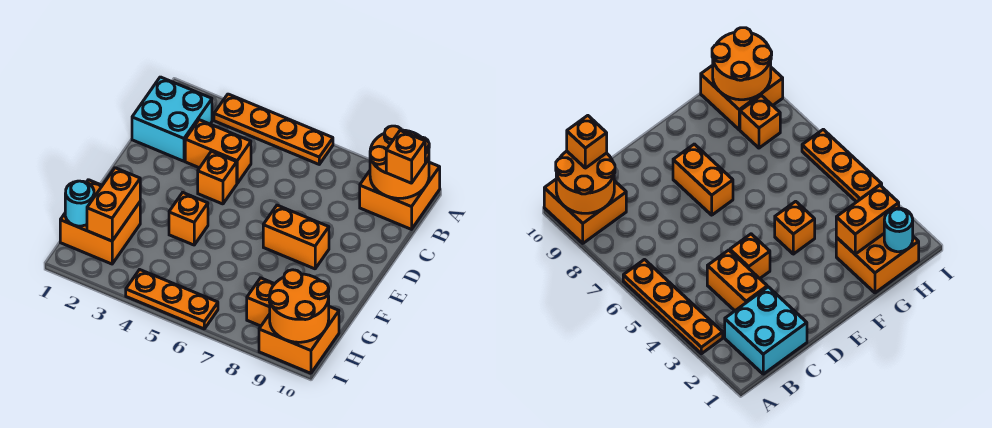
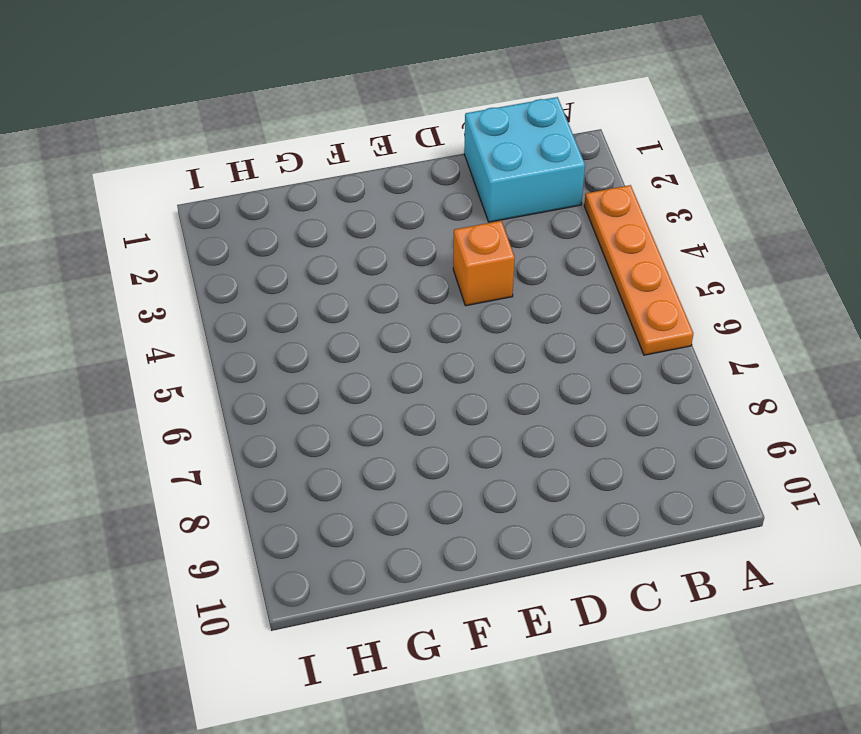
none -> orange 2x2 brick [360,162,440,229]
none -> orange 1x2 brick [185,120,251,183]
none -> orange 1x2 brick [263,205,329,269]

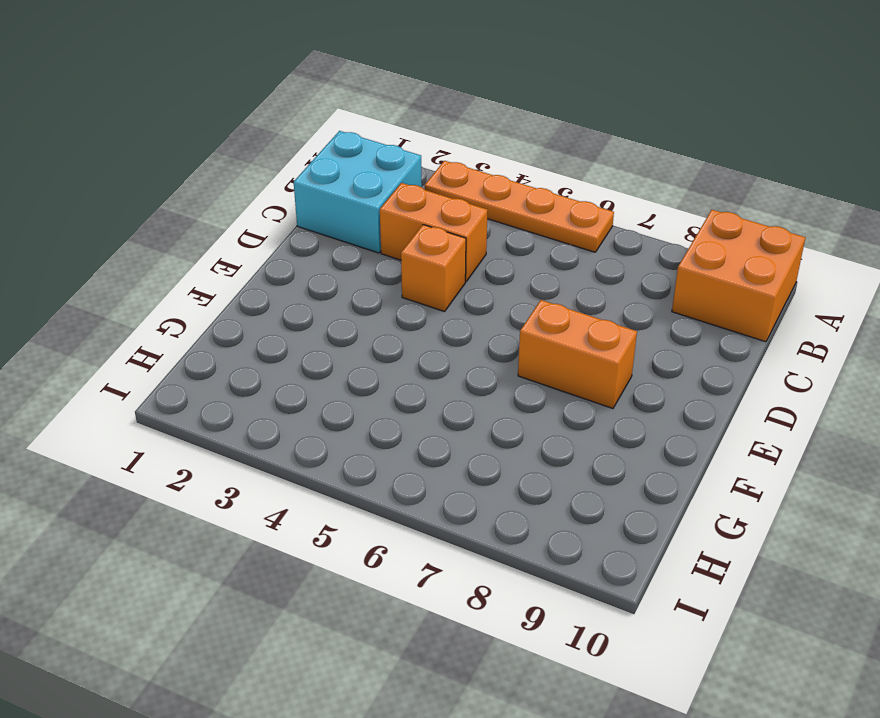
none -> orange 1x1 brick [169,193,208,245]
none -> orange 2x2 brick [60,180,140,264]
none -> orange 1x1 brick [247,278,274,326]

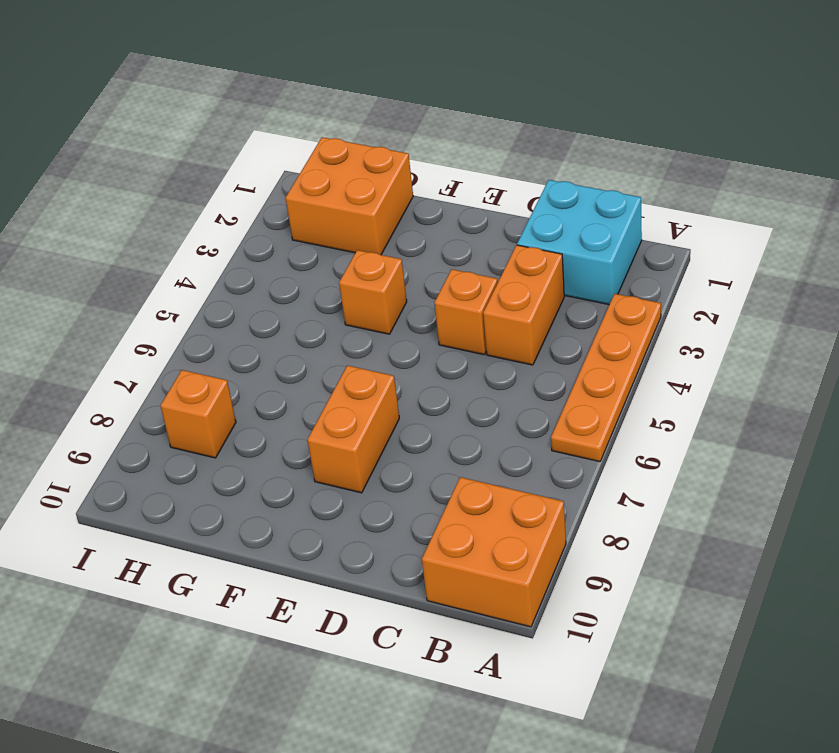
none -> orange 2x2 brick [259,307,339,373]
none -> orange 1x3 plate [126,270,218,329]
none -> orange 2x2 round brick [370,126,429,198]

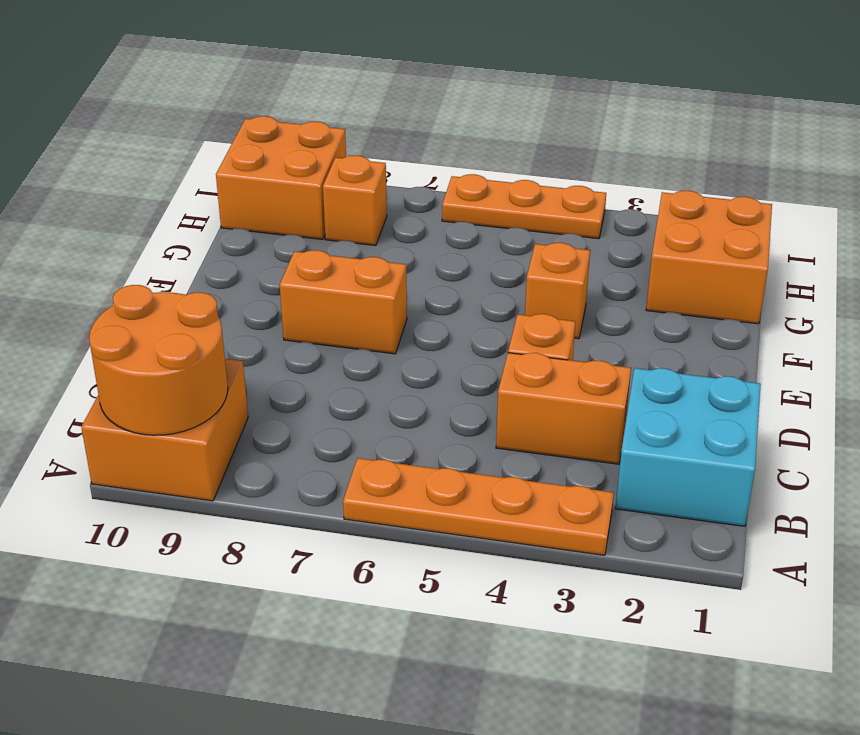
none -> orange 1x2 brick [87,168,140,241]
none -> cyan 1x1 round brick [65,181,94,226]
none -> orange 2x2 round brick [269,270,329,342]

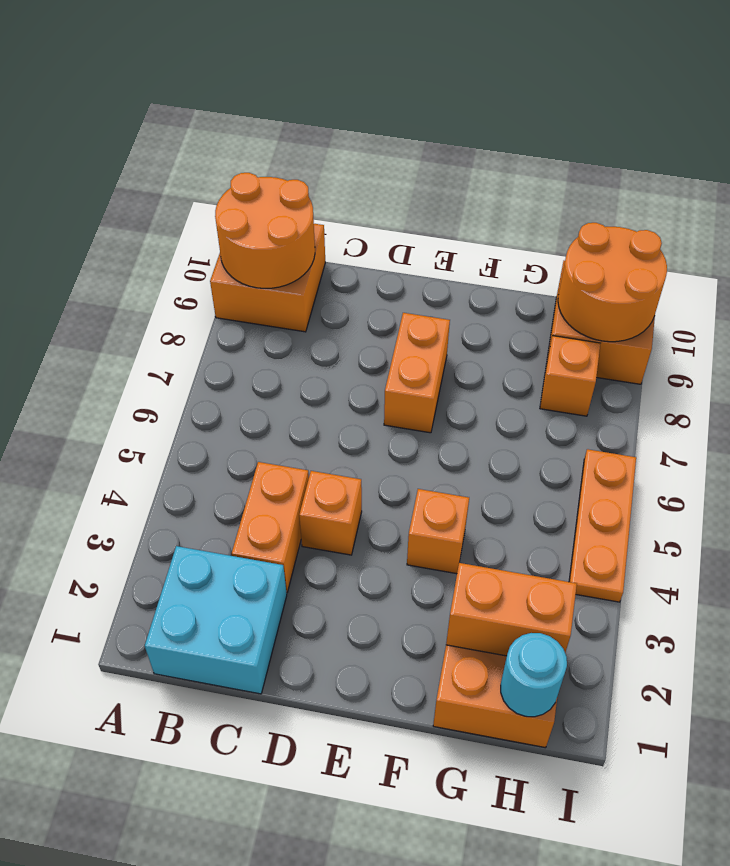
none -> orange 1x4 plate [214,94,333,164]
none -> orange 1x1 brick [386,131,425,183]

